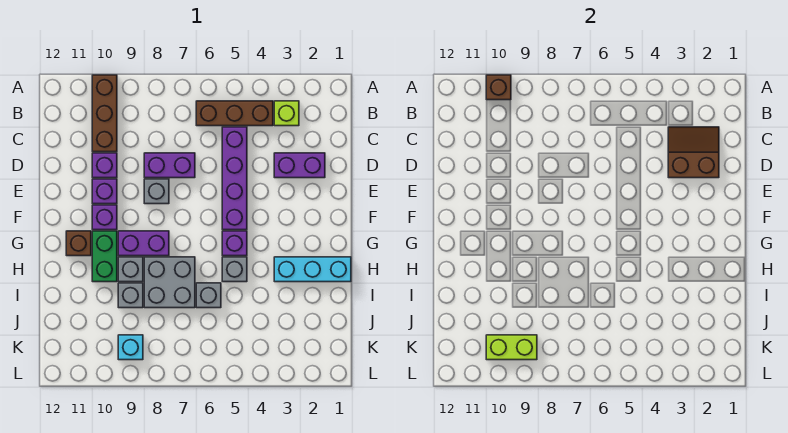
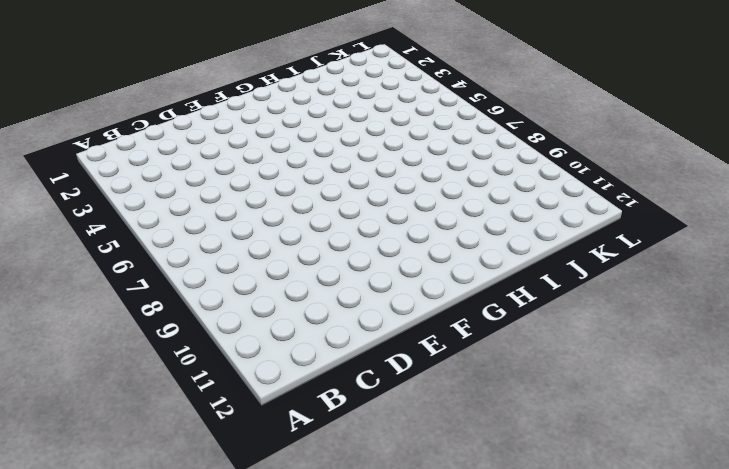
none -> brown 1x3 brick [92,75,117,152]
none -> lime 1x1 brick [274,101,299,126]
none -> brown 1x3 brick [196,101,273,126]

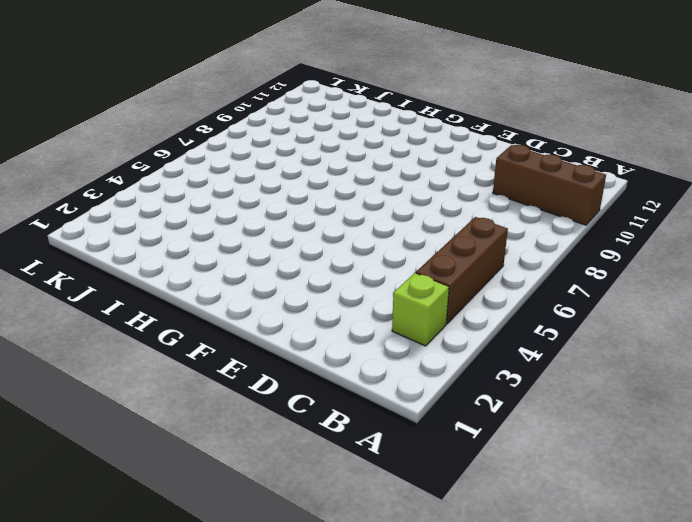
none -> purple 1x4 brick [222,127,247,230]
none -> purple 1x2 brick [274,153,325,178]
none -> purple 1x2 brick [144,153,195,178]

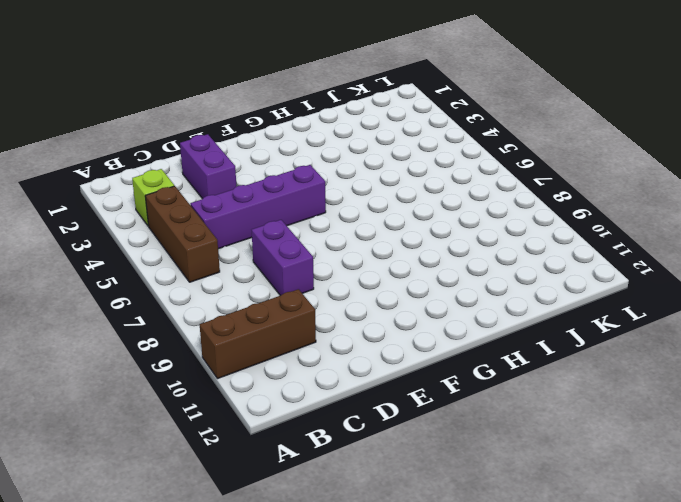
none -> purple 1x1 brick [92,153,117,178]
none -> grey 1x1 brick [144,179,169,204]
none -> purple 1x1 brick [92,179,117,204]

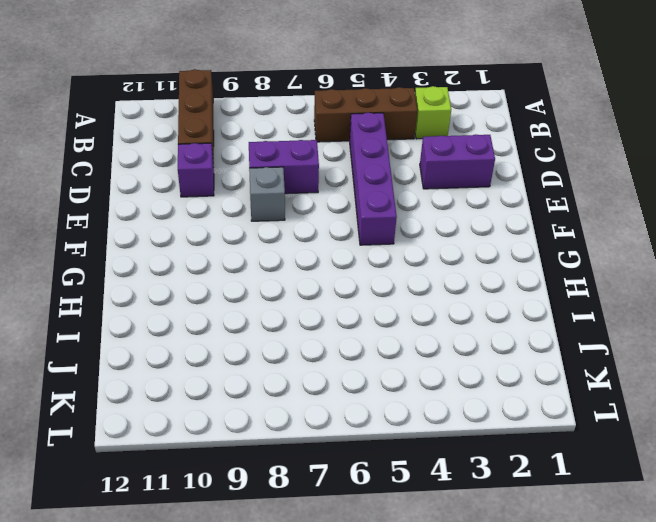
none -> purple 1x1 brick [92,179,117,204]
none -> purple 1x1 brick [92,205,117,230]
none -> purple 1x1 brick [222,231,247,256]

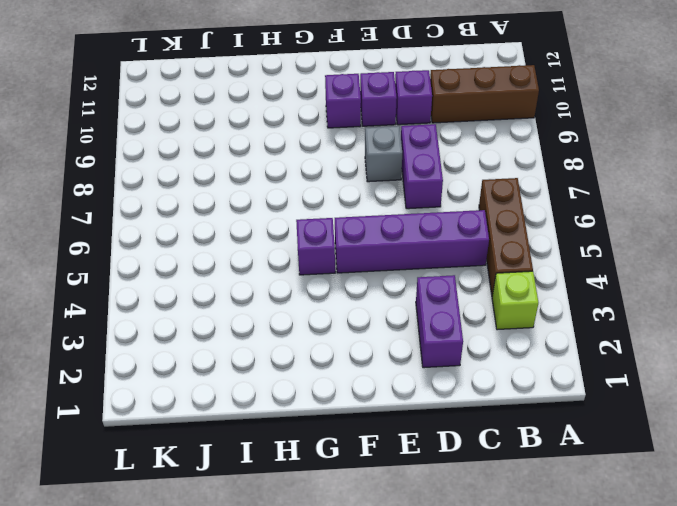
none -> purple 1x2 brick [118,231,169,256]
none -> green 1x2 brick [92,231,117,282]
none -> brown 1x1 brick [66,231,91,256]

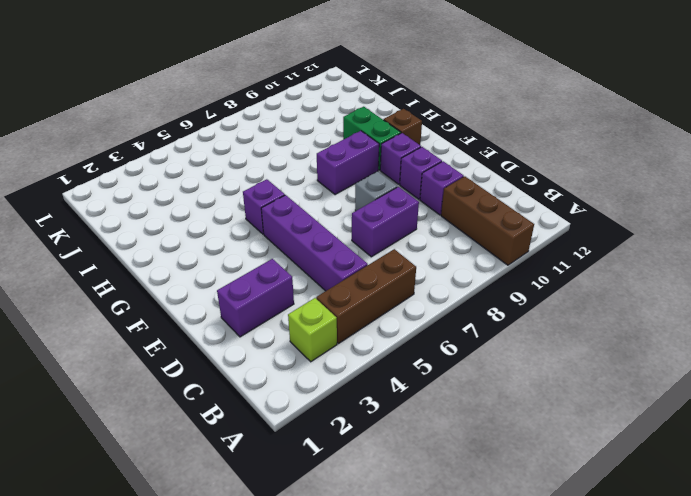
none -> cyan 1x3 brick [274,257,351,282]
none -> grey 1x1 brick [222,257,247,282]
none -> grey 2x2 brick [144,257,195,308]

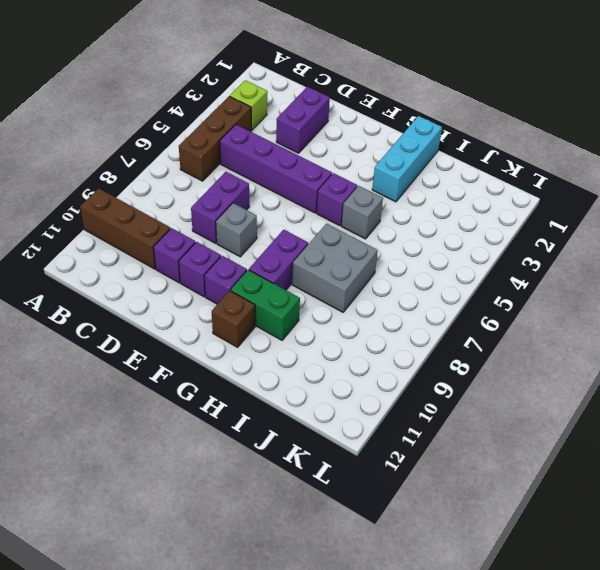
none -> grey 1x1 brick [118,257,143,282]
none -> grey 1x1 brick [196,283,221,308]
none -> grey 1x1 brick [118,283,143,308]

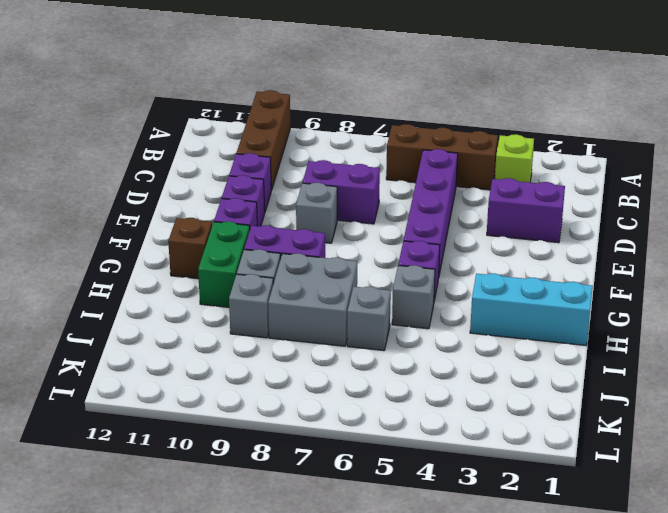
none -> cyan 1x1 brick [118,335,143,360]
none -> brown 1x1 brick [486,75,511,100]
none -> brown 2x2 slope [668,127,719,178]

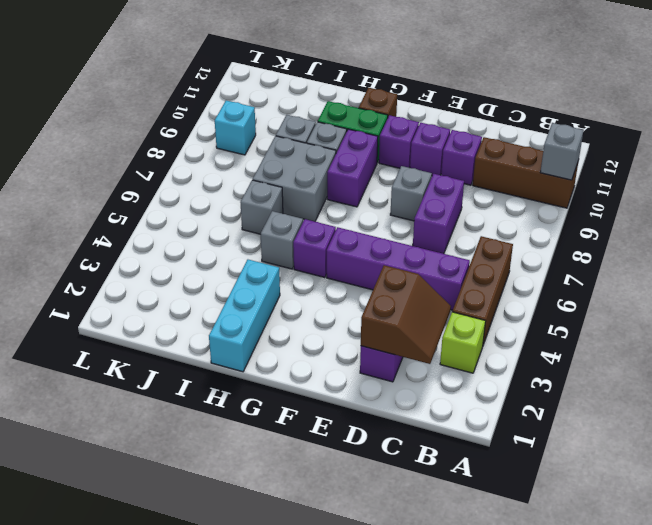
grey 1x1 brick [540,123,584,180] -> brown 1x1 brick [486,75,511,100]
none -> lime 1x2 brick [486,335,537,360]

